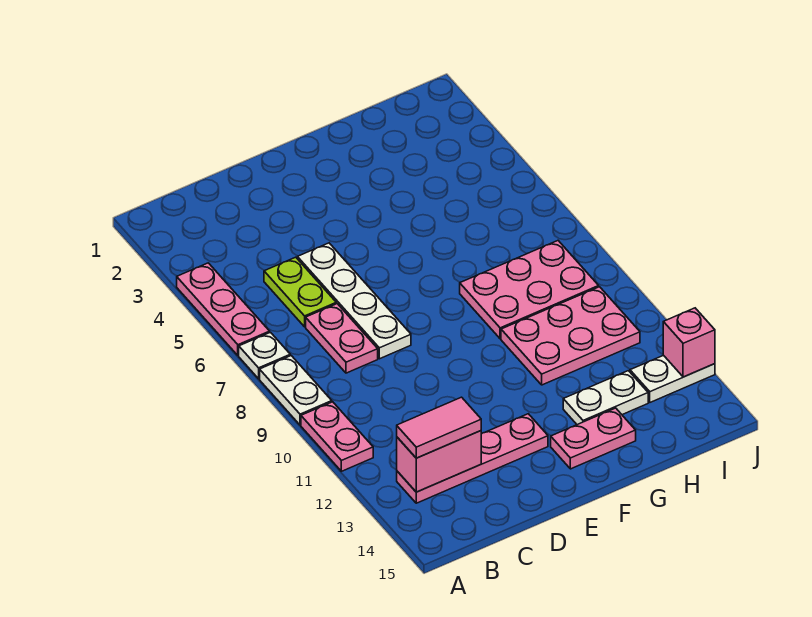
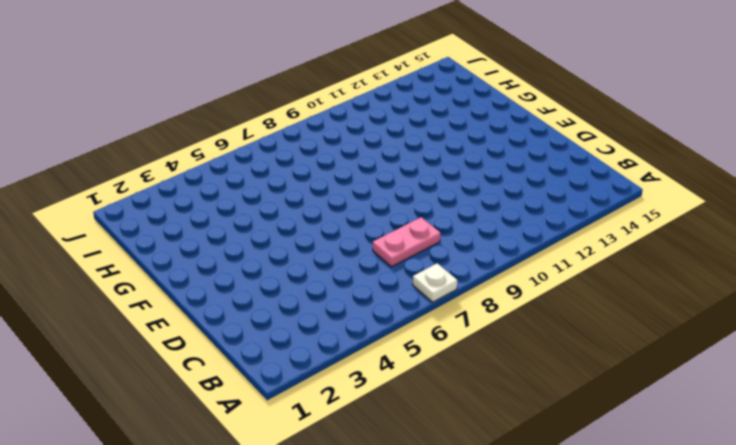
none -> pink 1x3 plate [177,263,270,356]
none -> white 1x2 plate [260,356,332,425]
none -> pink 1x2 plate [301,402,373,471]

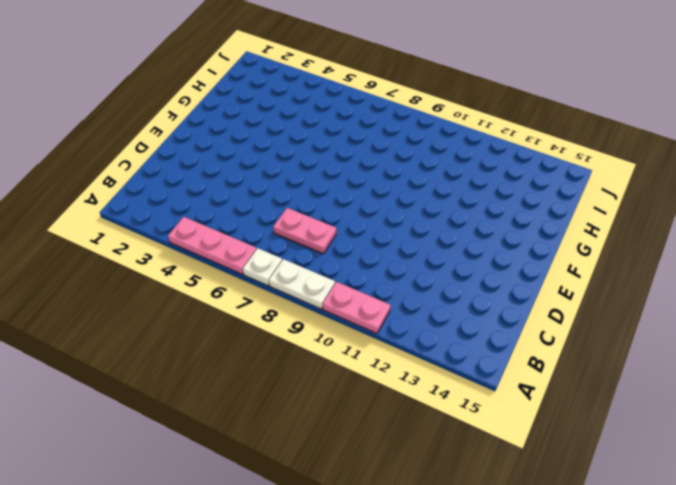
none -> pink 1x4 plate [397,414,548,503]
none -> lime 1x2 plate [264,257,336,327]
none -> white 1x4 plate [297,243,411,359]

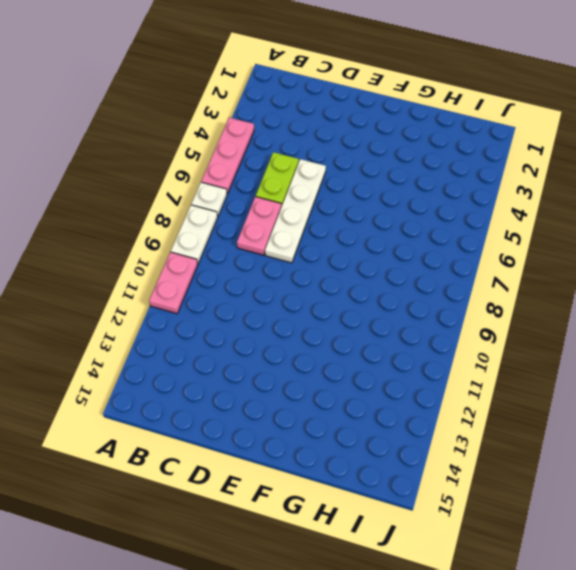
none -> pink 1x4 plate [397,414,548,503]
none -> pink 1x2 plate [551,408,636,469]
none -> pink 2x3 plate [460,241,599,339]

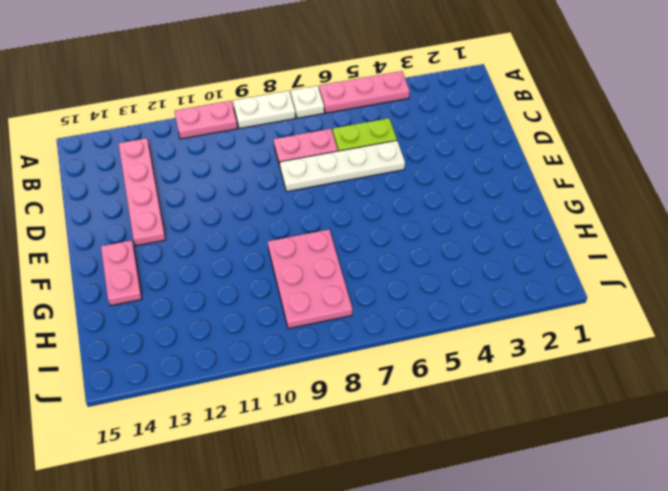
none -> pink 2x3 plate [501,287,640,385]
none -> white 1x2 plate [563,371,648,425]
none -> white 1x2 plate [630,355,715,402]

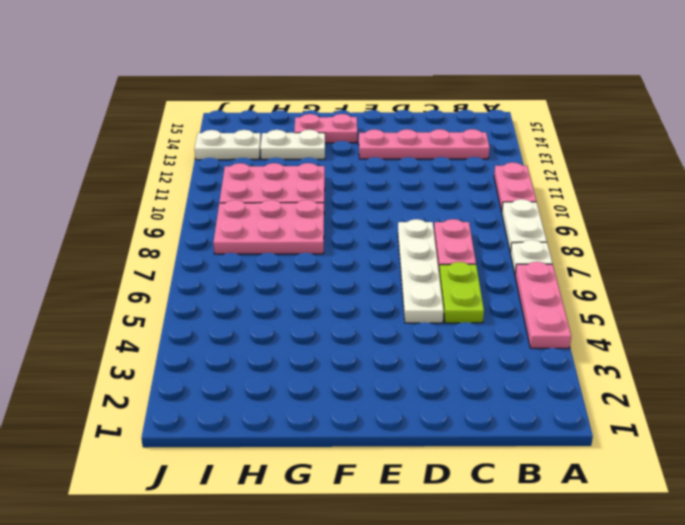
none -> pink 1x2 brick [397,431,481,492]
none -> pink 1x1 brick [663,308,715,377]
none -> pink 1x2 tile [397,397,481,458]

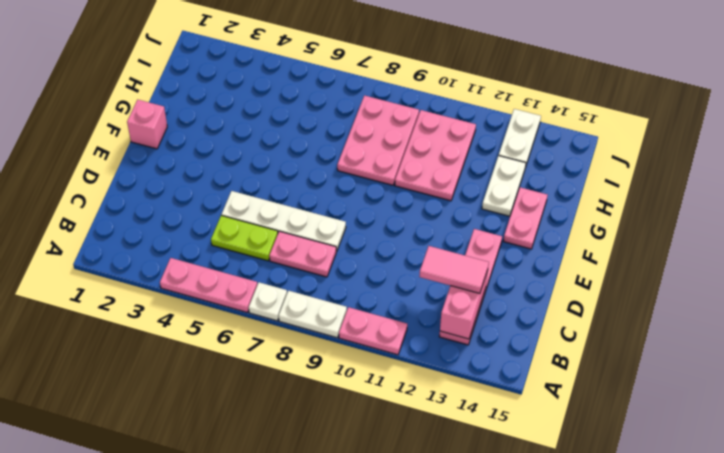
pink 1x2 tile [419,246,489,294] -> pink 1x2 tile turned to [397,397,481,458]
pink 1x1 brick [127,100,167,149] -> pink 1x1 brick moved to [663,308,715,377]

